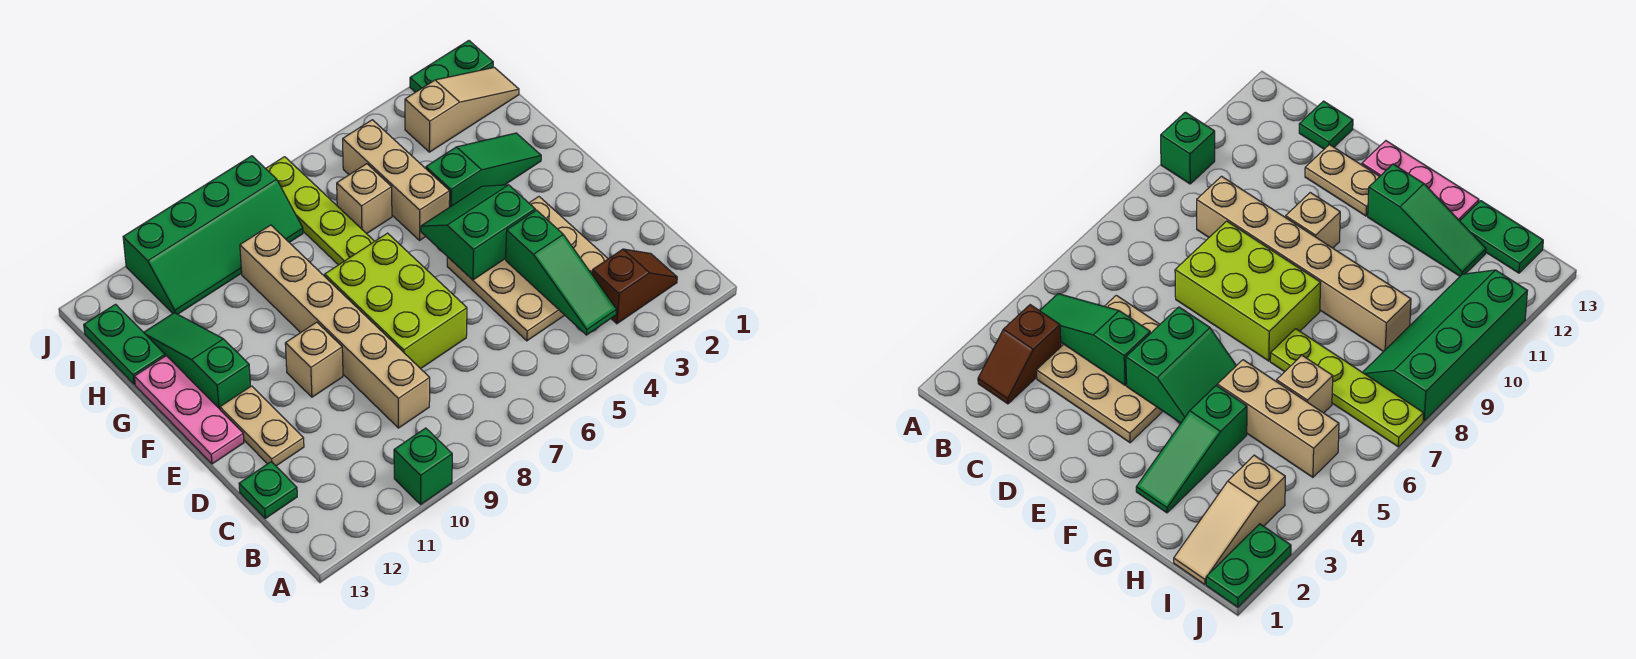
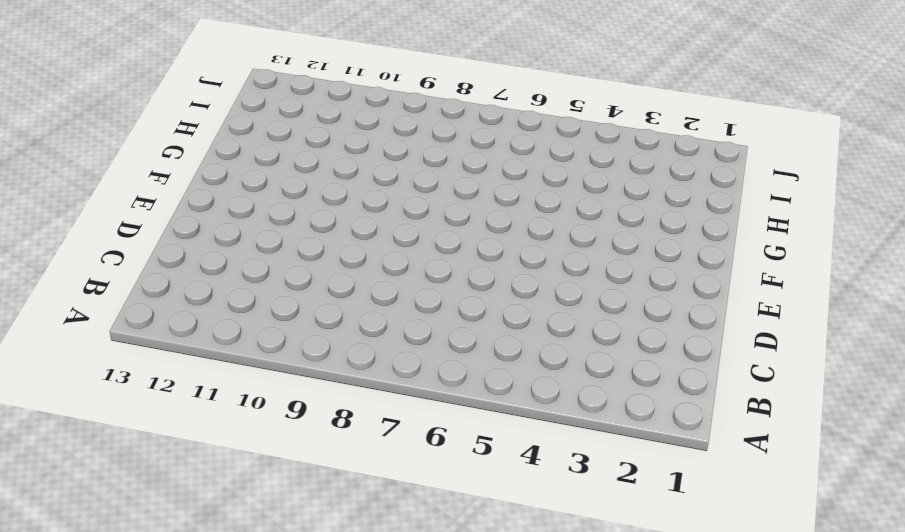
none -> green 1x1 brick [394,428,452,504]
none -> brown 1x2 slope [592,249,677,324]
none -> tan 3x3 plate [447,197,608,341]

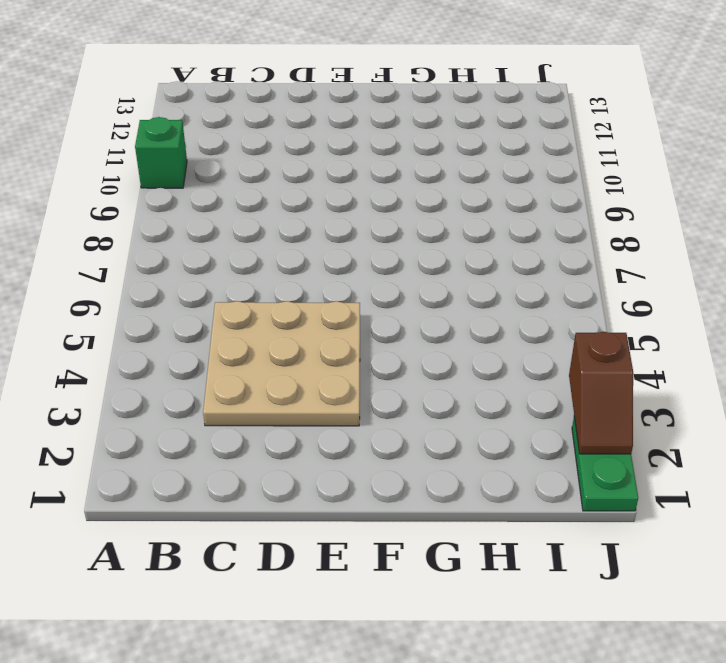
brown 1x2 slope [569,332,633,454] -> brown 1x2 slope moved to [592,249,677,324]
none -> tan 1x6 brick [240,225,430,428]
none -> green 1x1 plate [239,462,297,518]
none -> lime 2x3 brick [325,233,467,369]

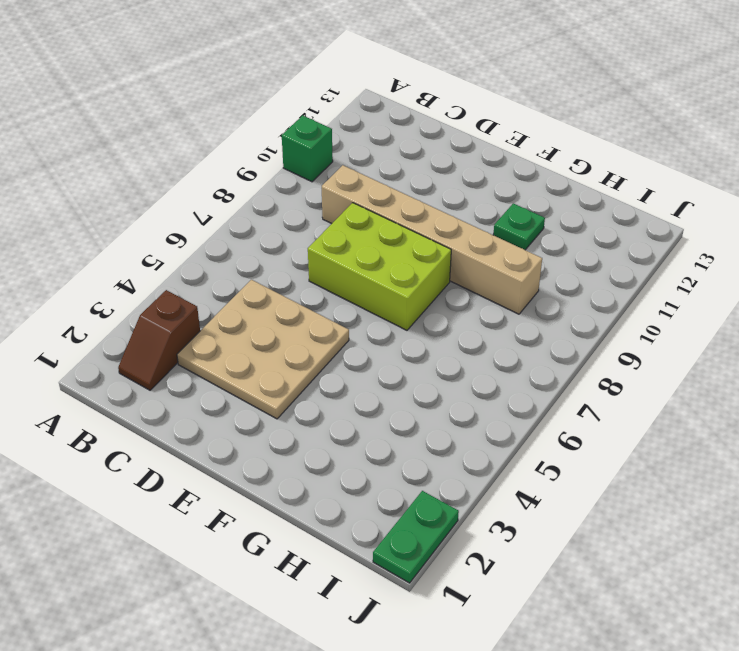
green 1x1 plate [493,203,545,250] -> green 1x1 plate moved to [239,462,297,518]
none -> tan 1x2 plate [220,386,304,466]
none -> tan 1x1 brick [285,322,343,397]
none -> pink 1x3 plate [134,356,244,464]

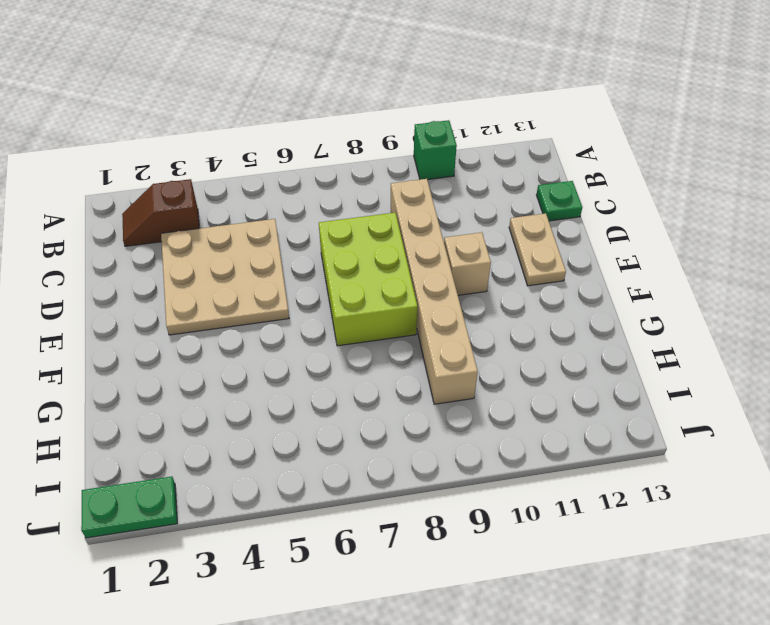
none -> pink 1x3 plate [134,356,244,464]
none -> green 1x3 slope [144,313,251,409]
none -> green 1x3 slope [426,133,541,207]

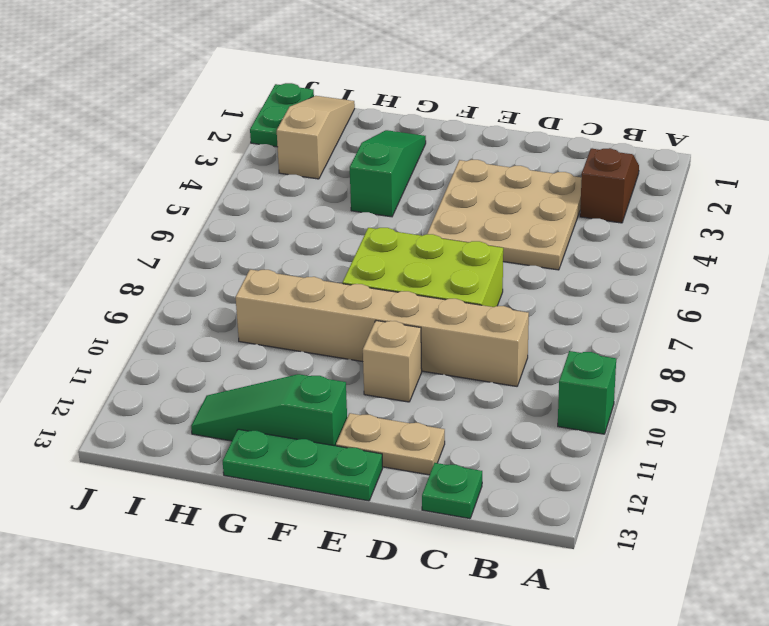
green 1x3 plate [223,429,383,501] -> pink 1x3 plate [134,356,244,464]
none -> tan 1x3 brick [343,120,450,240]
none -> lime 1x4 plate [266,157,374,265]
none -> tan 1x1 brick [337,164,392,234]

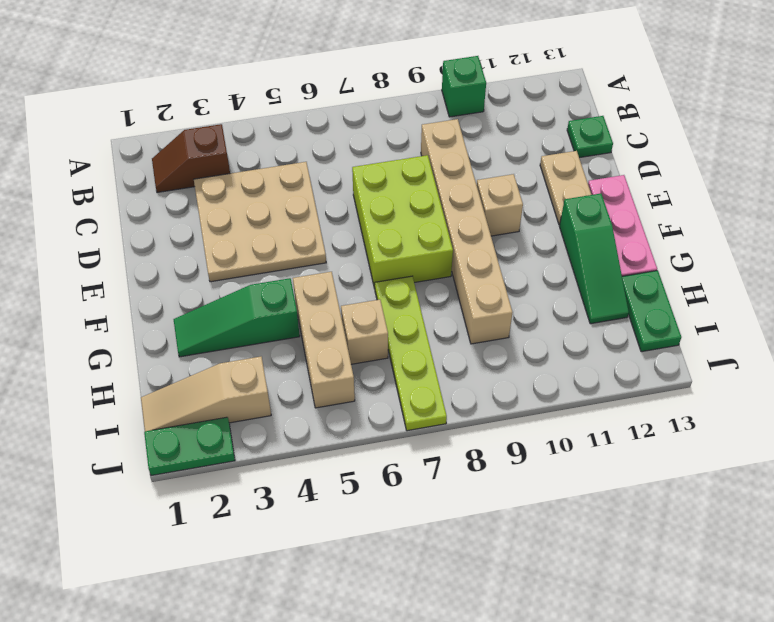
none -> green 2x4 slope [123,156,303,314]
none -> green 1x3 slope [506,210,617,335]
none -> green 2x2 slope [421,185,535,280]

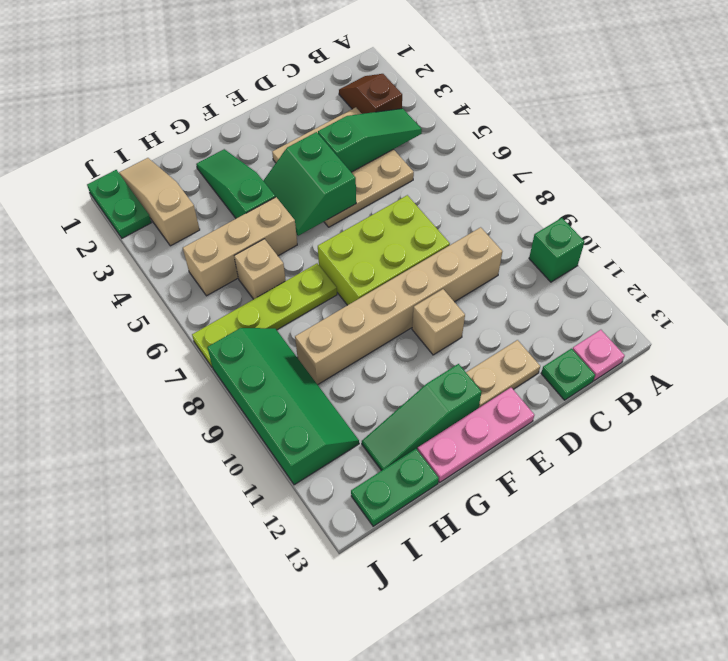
pink 1x1 plate [573,330,625,381] -> none

